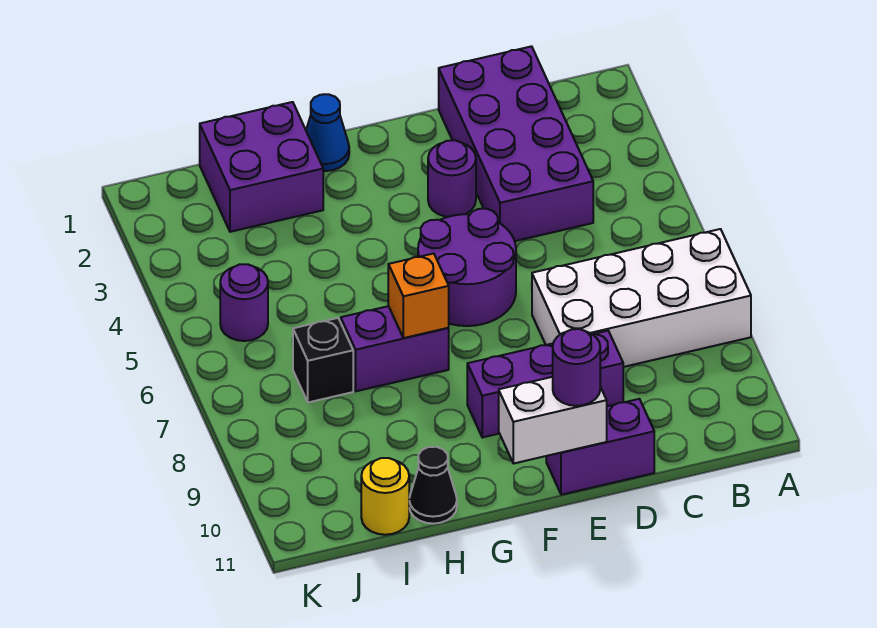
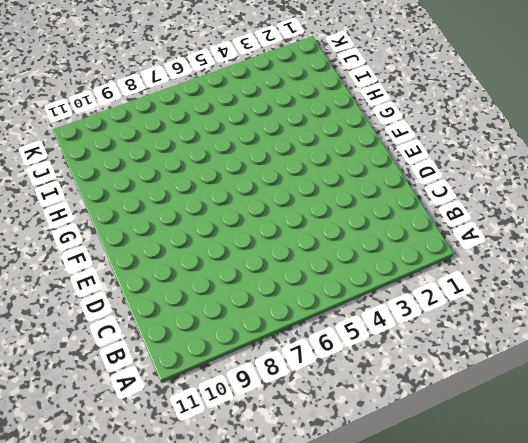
none -> white 2x4 brick [532,229,751,367]
none -> purple 2x4 brick [439,46,593,241]
none -> purple 1x3 brick [467,331,623,437]

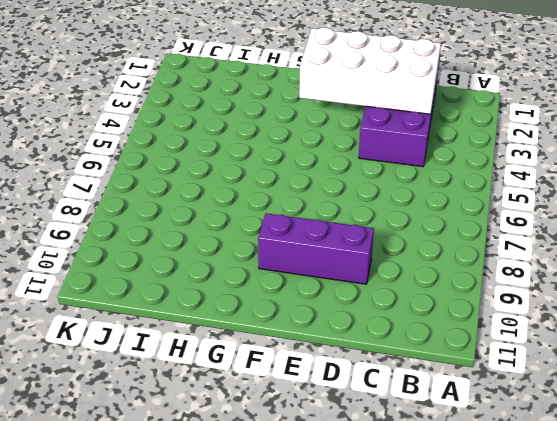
white 2x4 brick [299,28,441,114] -> white 2x4 brick moved to [532,229,751,367]
none -> purple 1x2 brick [546,399,654,495]
none -> purple 1x1 round brick [428,140,476,217]
none -> purple 2x2 round brick [418,209,516,326]

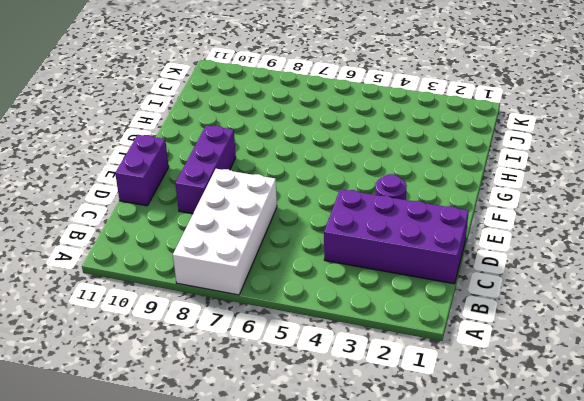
none -> purple 2x2 round brick [418,209,516,326]
none -> blue 1x1 cone [306,94,349,171]
none -> purple 1x2 brick [341,306,449,391]

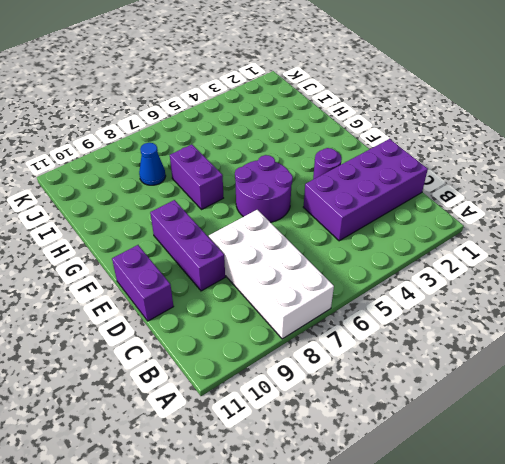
blue 1x1 cone [139,143,166,185] -> blue 1x1 cone moved to [306,94,349,171]
none -> purple 2x2 brick [200,102,323,232]
none -> black 1x1 cone [409,447,457,524]
none -> black 1x1 brick [293,318,353,402]

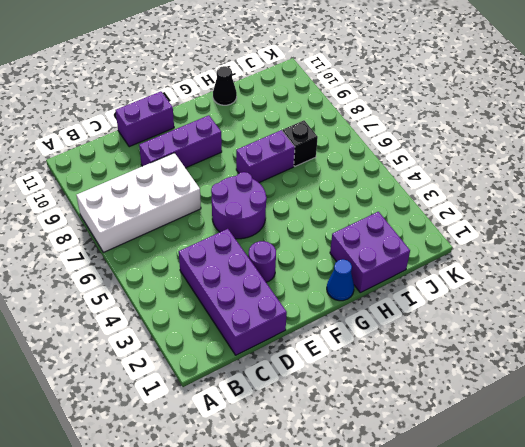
none -> yellow 1x1 round brick [361,458,409,535]
none -> purple 1x1 round brick [220,264,268,341]
none -> white 1x2 brick [499,377,607,464]

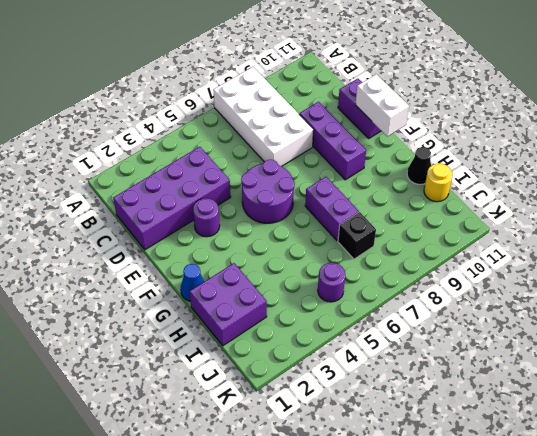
none -> orange 1x1 brick [388,253,449,338]
none -> purple 1x1 round brick [553,329,600,406]

